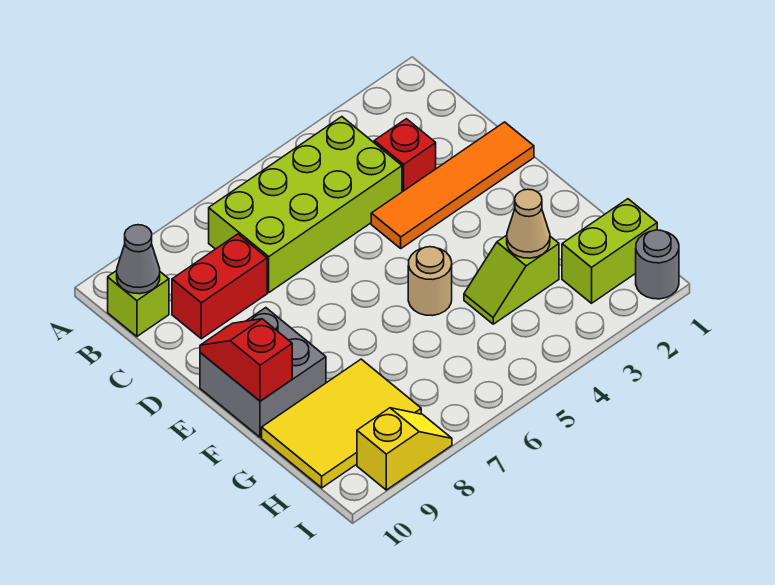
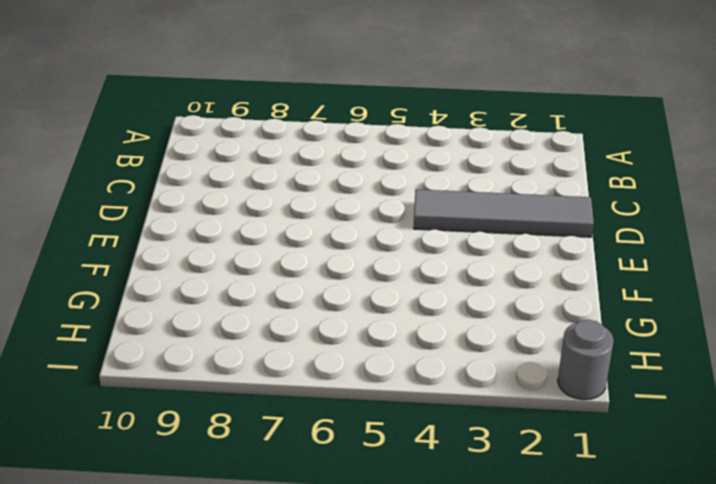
grey 1x4 tile [414,189,594,237] -> orange 1x4 tile [371,122,534,248]
none -> lime 2x4 brick [209,117,402,292]
none -> lime 1x1 brick [108,271,169,336]
none -> red 1x1 brick [374,119,436,192]

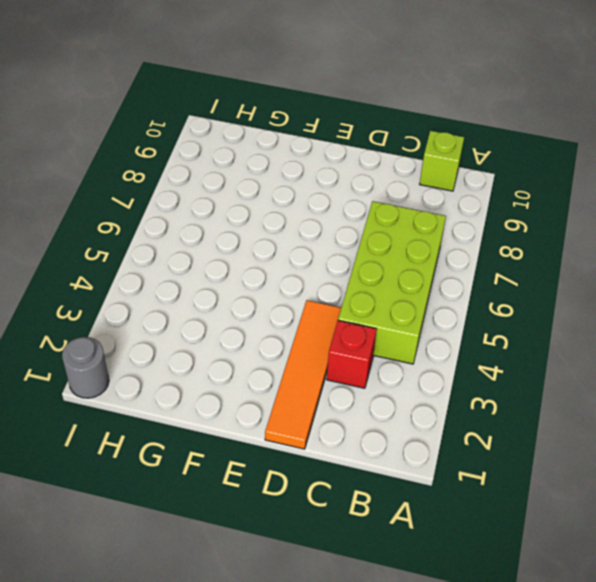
none -> red 1x2 brick [172,234,267,339]
none -> grey 2x2 brick [200,308,326,437]
none -> tan 1x1 round brick [408,247,452,316]

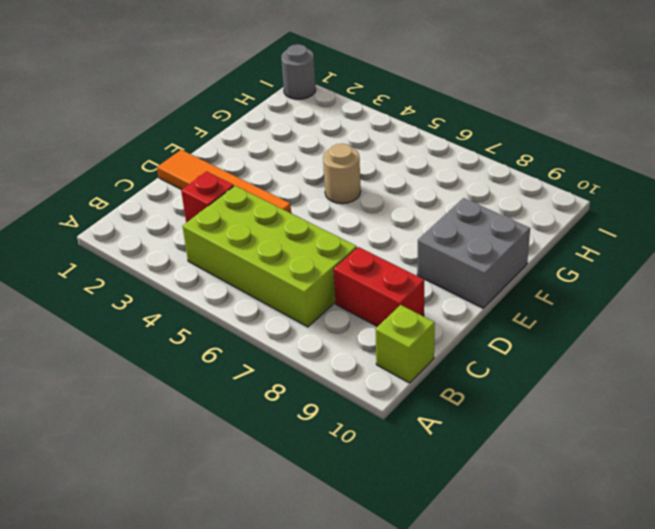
none -> lime 1x2 slope [464,235,559,324]
none -> yellow 2x3 tile [262,359,421,488]
none -> lime 1x2 brick [562,199,657,303]

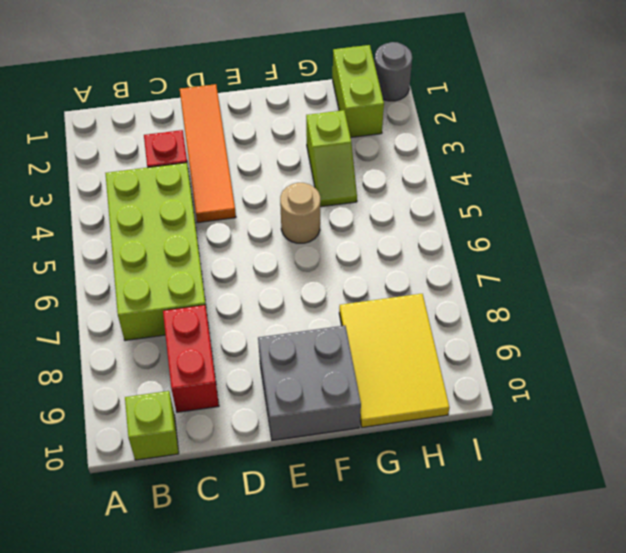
none -> yellow 1x2 slope [357,408,452,490]
none -> grey 1x1 cone [117,225,160,294]
none -> red 1x2 slope [200,319,292,401]

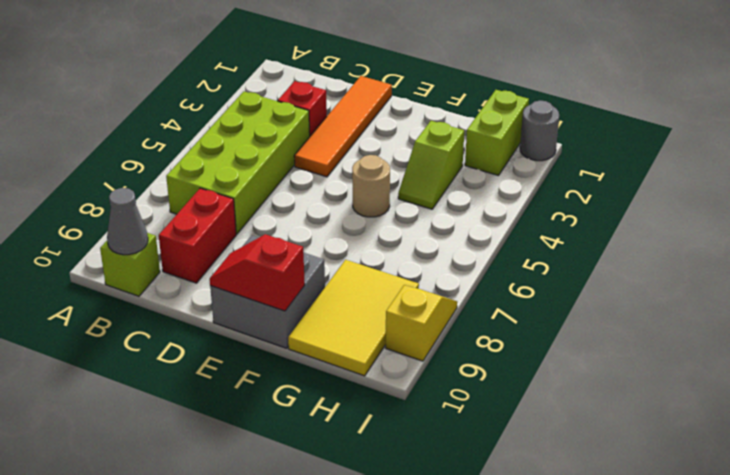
none -> tan 1x1 cone [507,189,550,258]

